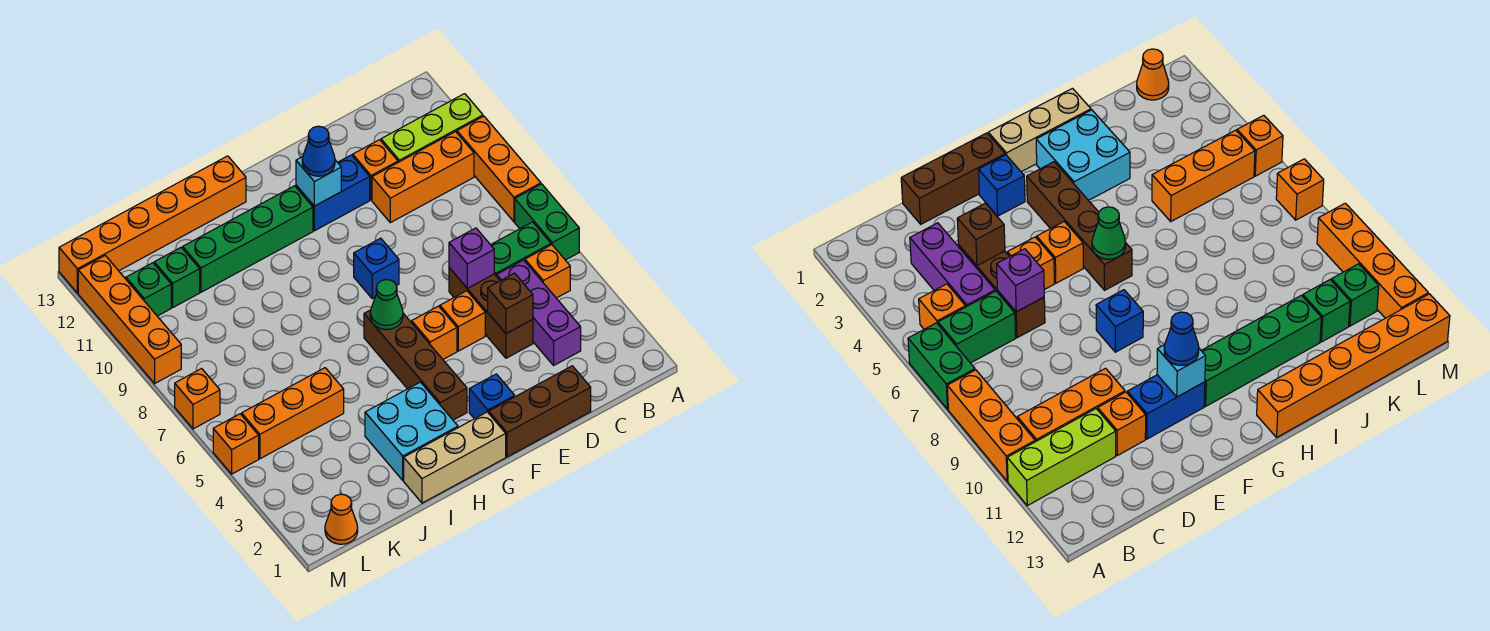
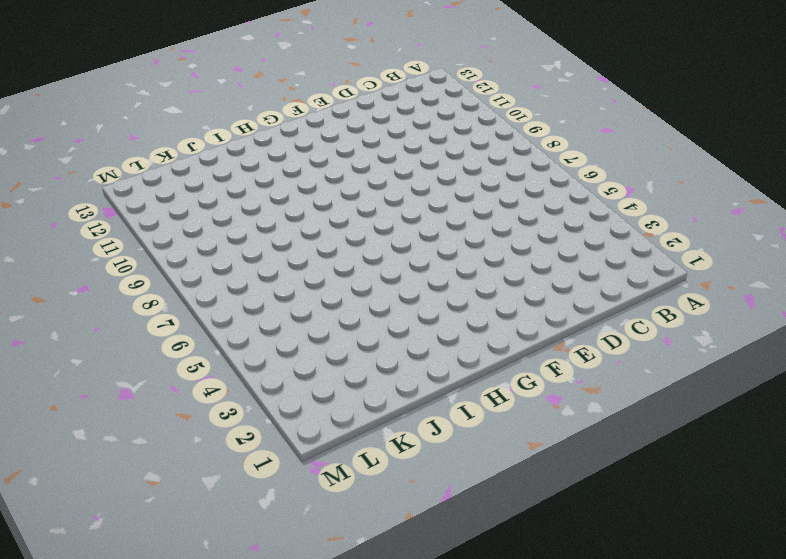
none -> green 1x2 brick [515,184,579,260]
none -> orange 1x3 brick [457,116,541,222]
none -> lime 1x3 brick [381,94,483,162]
none -> orange 1x1 brick [525,245,570,298]

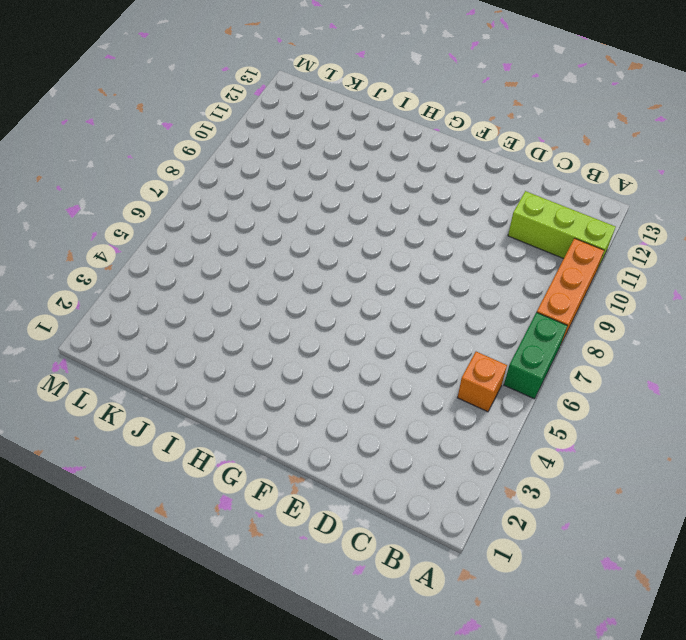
none -> green 1x2 brick [491,222,551,277]
none -> orange 1x3 brick [372,132,474,223]
none -> purple 1x3 brick [497,260,581,365]
none -> brown 1x3 brick [489,366,591,457]

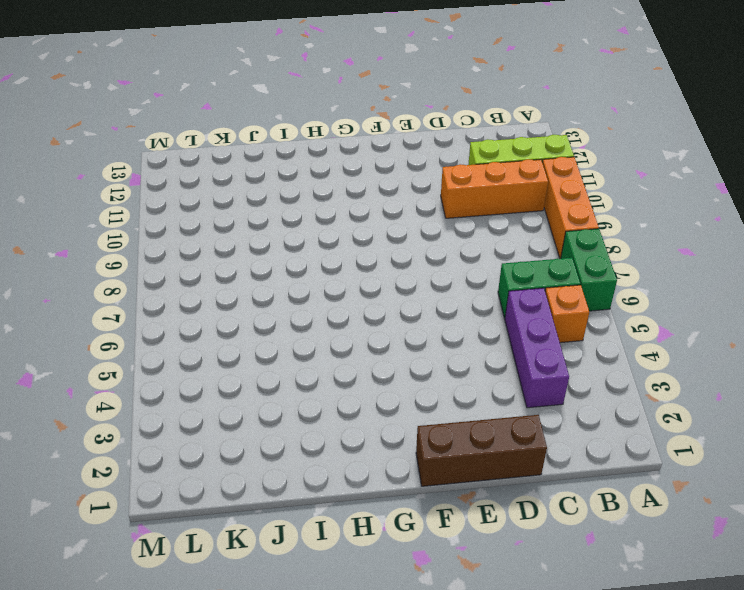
none -> brown 1x3 brick [449,268,533,358]
none -> orange 1x1 brick [353,140,398,200]
none -> orange 1x1 brick [440,291,485,351]
none -> blue 1x2 brick [296,155,370,231]

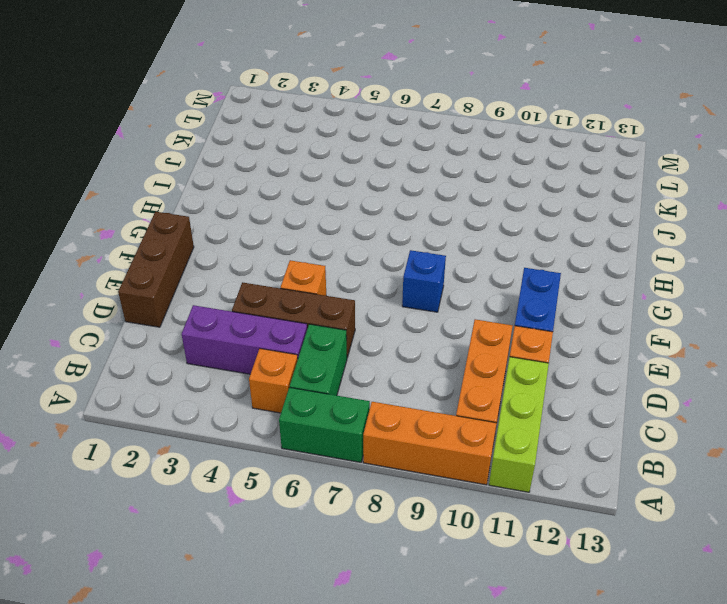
none -> blue 1x1 brick [469,374,515,419]
none -> orange 1x1 brick [412,306,457,359]
none -> tan 1x3 brick [404,412,506,503]
none -> brown 1x4 brick [364,310,467,420]

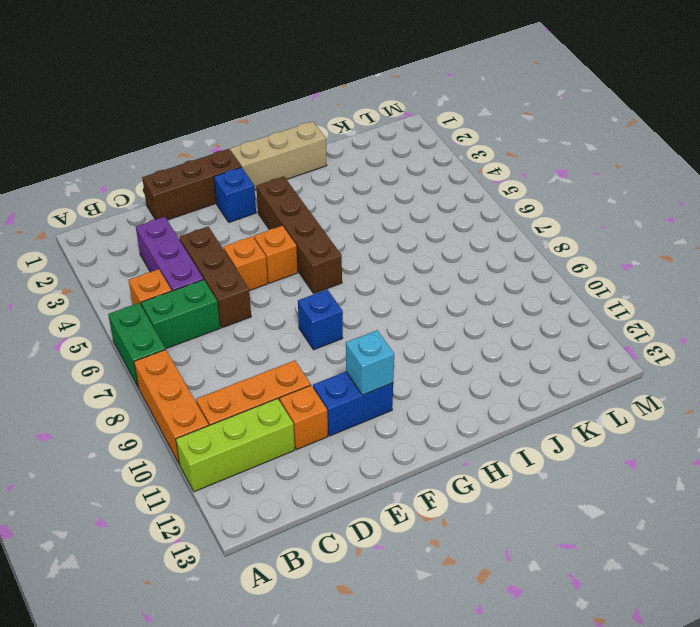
none -> green 1x4 brick [183,186,313,292]
none -> cyan 2x2 brick [365,382,458,480]
none -> orange 1x6 brick [59,156,246,293]
none -> orange 1x3 brick [242,368,344,459]

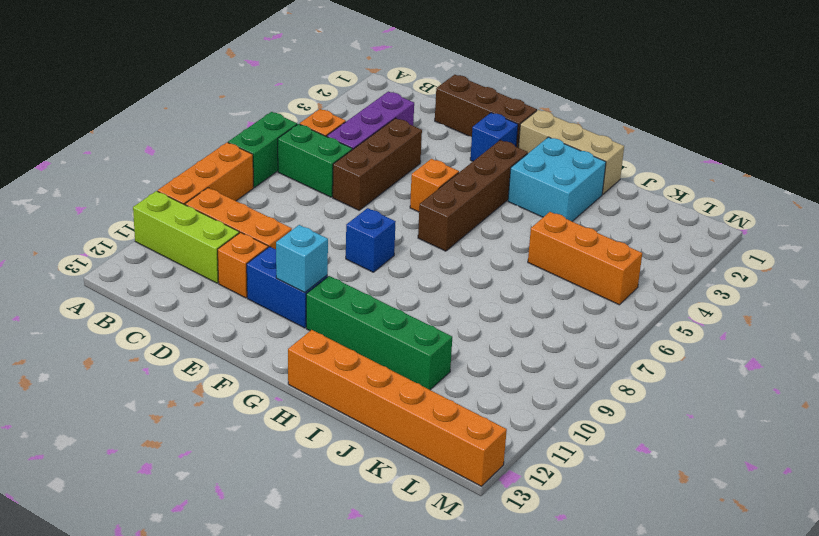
none -> orange 1x1 brick [440,291,485,351]
none -> green 1x1 brick [154,247,200,307]
none -> orange 1x1 cone [325,494,358,544]
none -> green 1x1 brick [126,263,171,316]

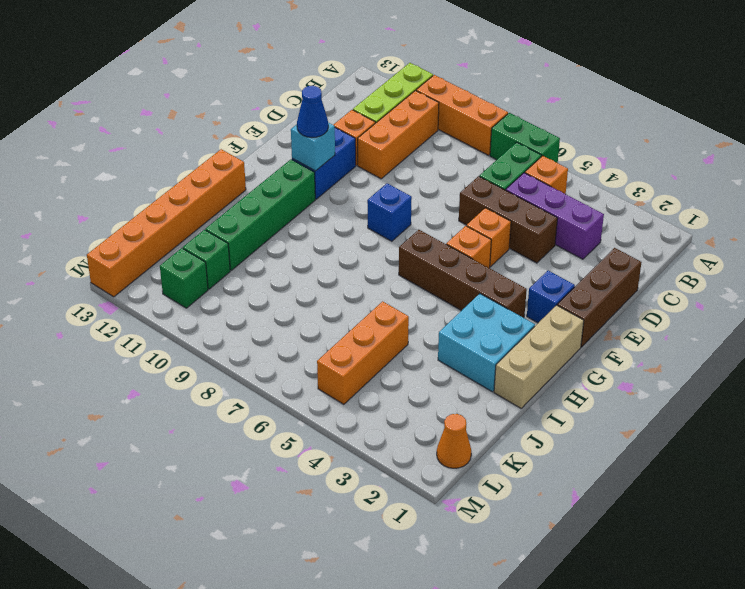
none -> orange 1x1 brick [213,414,259,474]
none -> orange 1x1 brick [175,369,220,429]
none -> orange 1x4 brick [78,256,181,384]
none -> brown 1x1 brick [488,273,533,334]

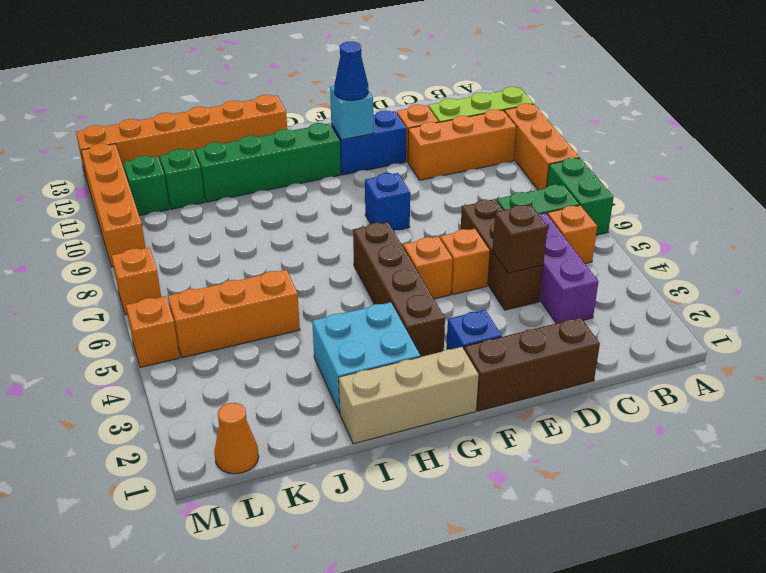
none -> purple 1x1 brick [449,228,494,288]
none -> green 1x1 cone [370,280,403,330]

